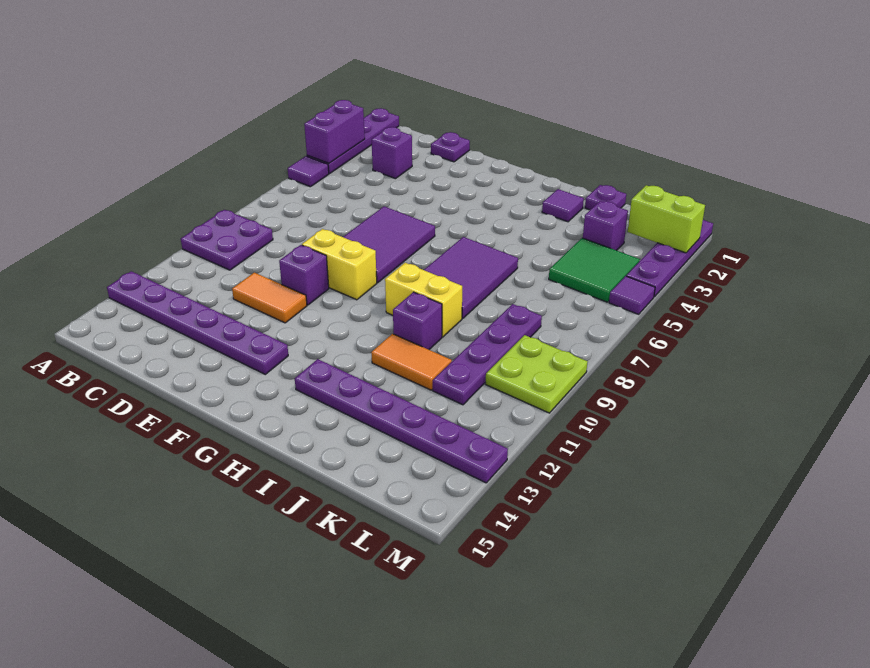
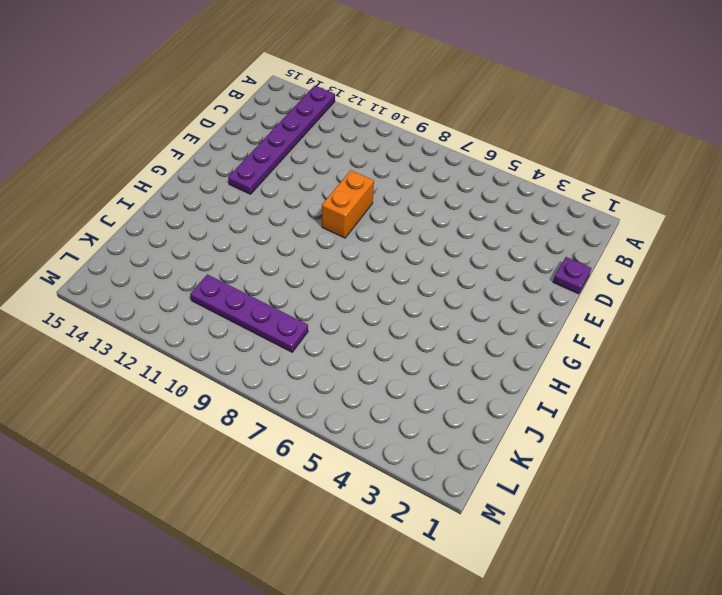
orange 1x2 brick [322,170,374,238] -> yellow 1x2 brick [302,229,377,300]
none -> purple 1x4 plate [307,108,399,174]
none -> purple 1x1 tile [288,156,329,187]
none -> purple 2x2 plate [181,210,273,270]

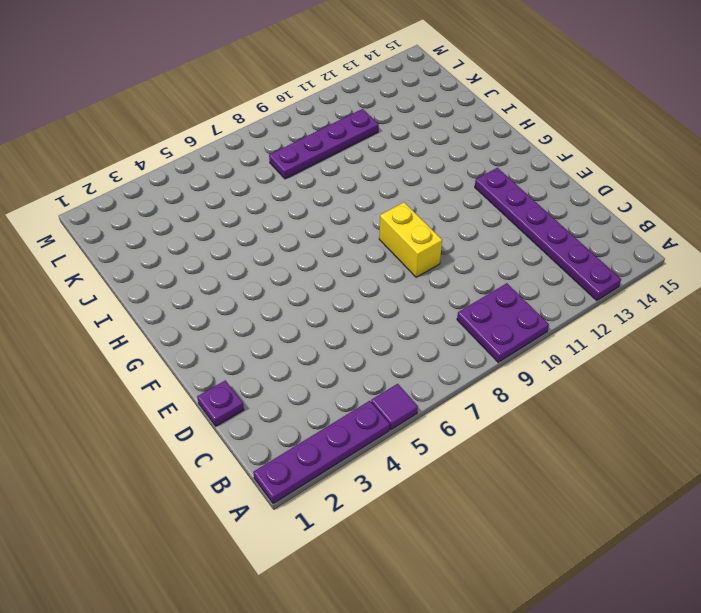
none -> purple 1x1 brick [372,127,412,179]
none -> orange 1x2 tile [232,272,307,323]
none -> purple 2x3 tile [344,206,435,283]

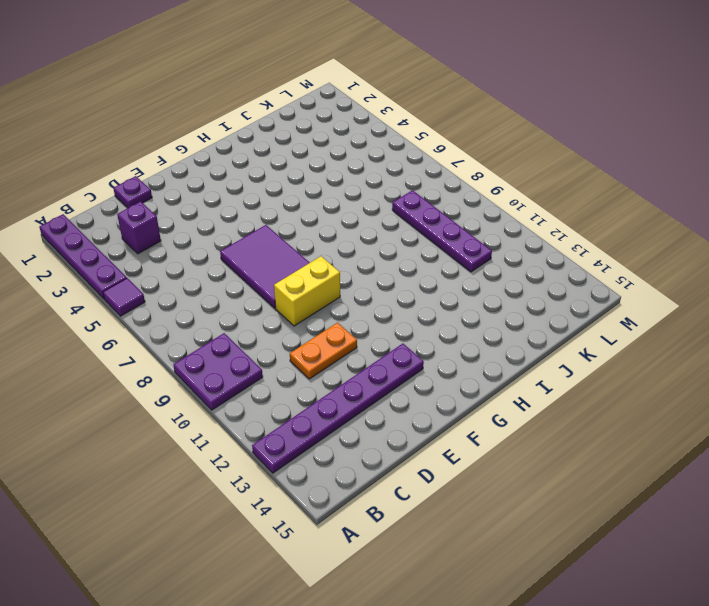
orange 1x2 plate [290,323,357,379] -> orange 1x2 tile [232,272,307,323]
none -> purple 1x1 brick [279,245,329,305]
none -> purple 2x3 tile [424,237,518,319]
none -> yellow 1x2 brick [385,263,462,337]

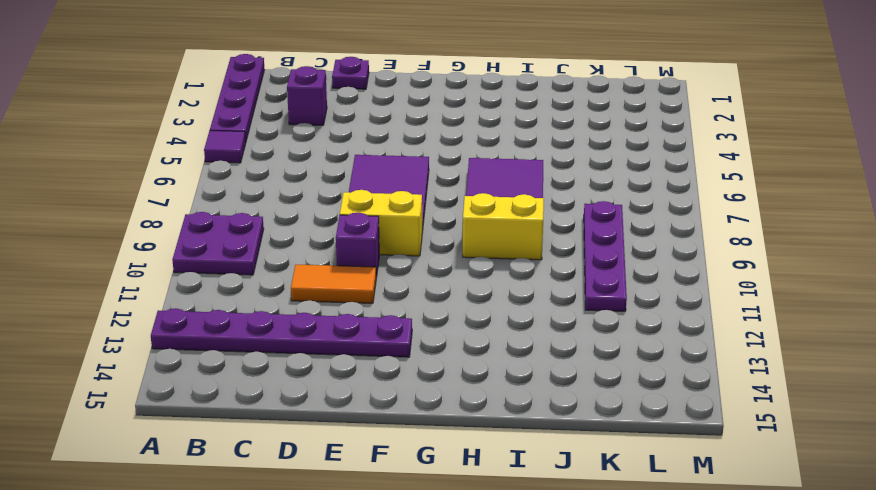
none -> purple 1x6 plate [295,359,508,483]
none -> purple 1x1 tile [542,189,584,222]
none -> purple 1x1 brick [393,292,442,350]

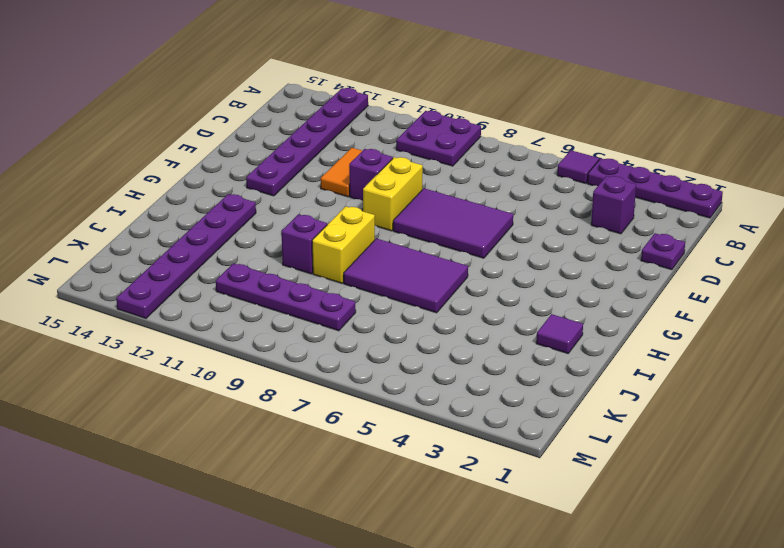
none -> orange 1x2 tile [371,334,452,390]
none -> purple 1x1 plate [585,185,626,210]
none -> purple 1x1 brick [583,201,628,251]

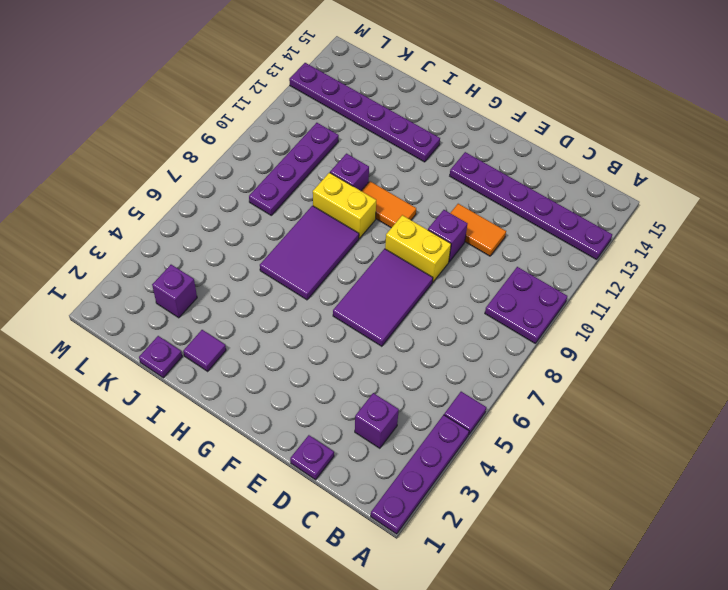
orange 1x2 tile [361,181,416,228] -> orange 1x2 tile moved to [371,334,452,390]
none -> green 2x2 tile [549,238,640,302]
none -> lime 2x2 plate [486,335,587,413]
none -> purple 1x4 plate [626,220,713,297]

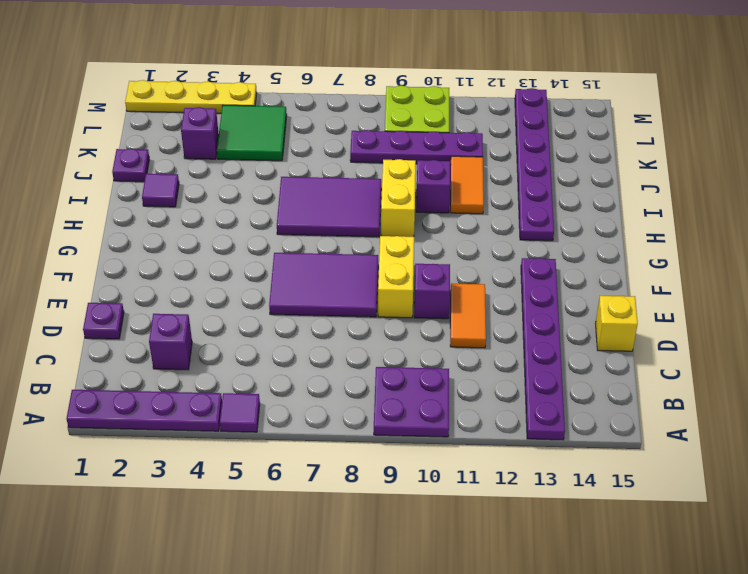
yellow 1x1 brick [596,296,638,351] -> none
yellow 1x4 plate [125,80,257,113] -> purple 1x4 plate [626,220,713,297]
none -> purple 1x1 tile [609,276,655,314]
none -> purple 1x2 brick [304,100,365,163]
none -> lime 1x2 brick [628,185,705,253]

